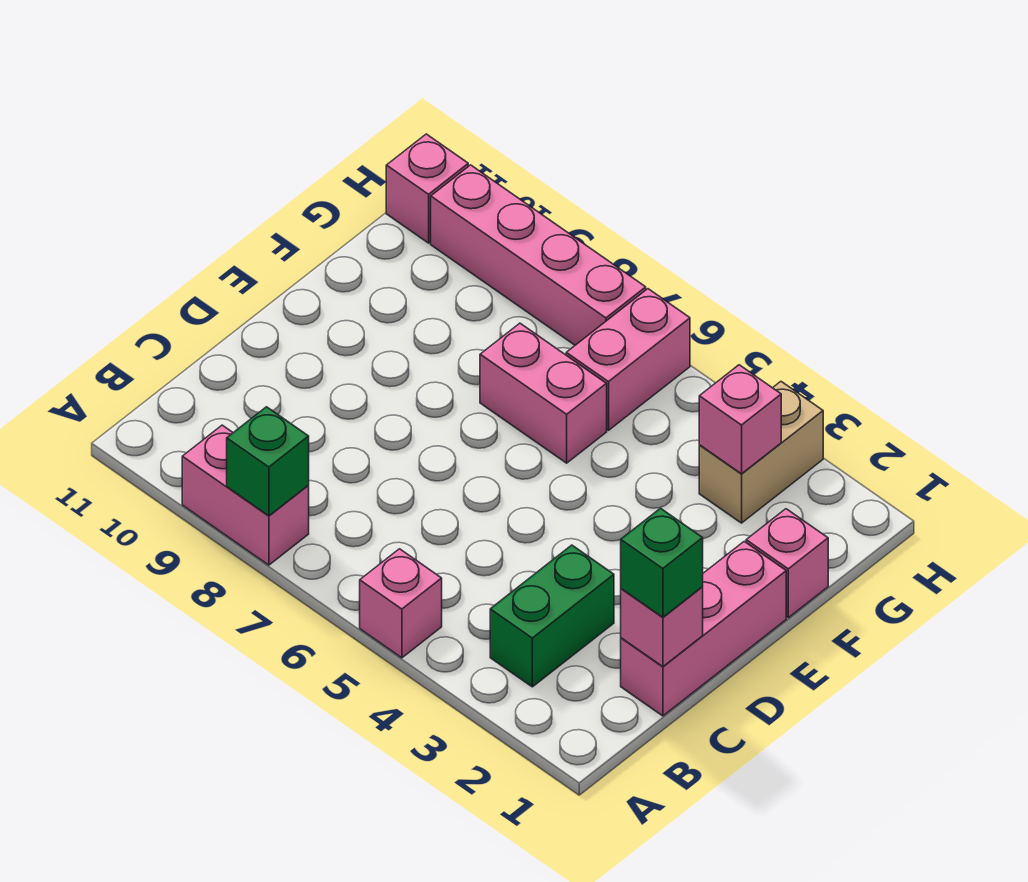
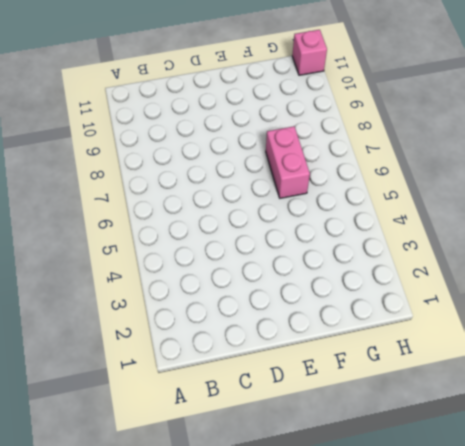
none -> pink 1x1 brick [360,549,442,658]
none -> pink 1x2 brick [182,425,309,565]
none -> green 1x2 brick [490,545,614,687]

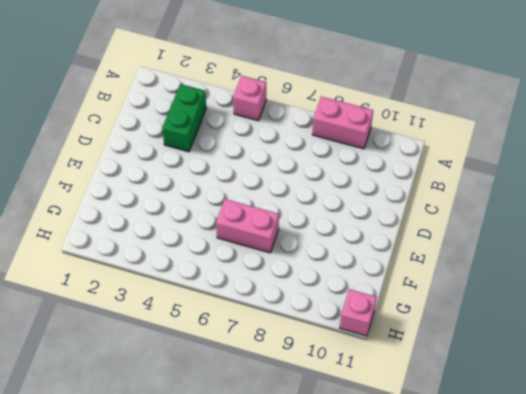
none -> pink 1x3 brick [621,541,786,716]
none -> pink 1x1 brick [746,509,828,618]
none -> tan 1x2 brick [699,382,823,523]

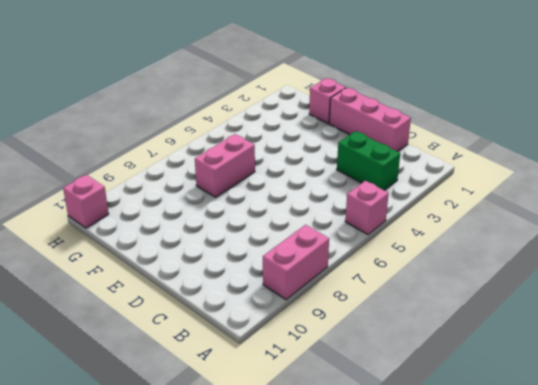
none -> tan 1x2 brick [699,382,823,523]
none -> pink 1x2 brick [566,289,690,430]
none -> pink 1x4 brick [431,165,646,345]

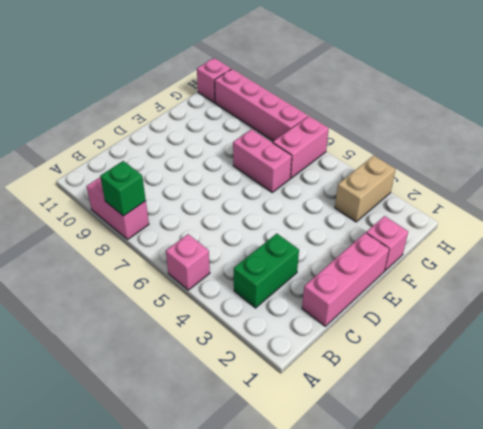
none -> pink 1x1 brick [621,587,703,667]
none -> pink 1x1 brick [699,365,781,474]
none -> green 1x1 brick [621,508,703,617]

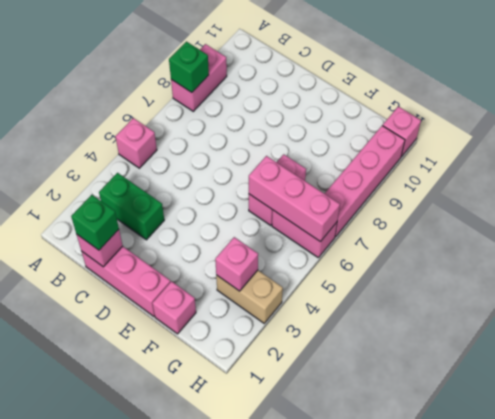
pink 1x3 brick [249,156,340,242] -> none

